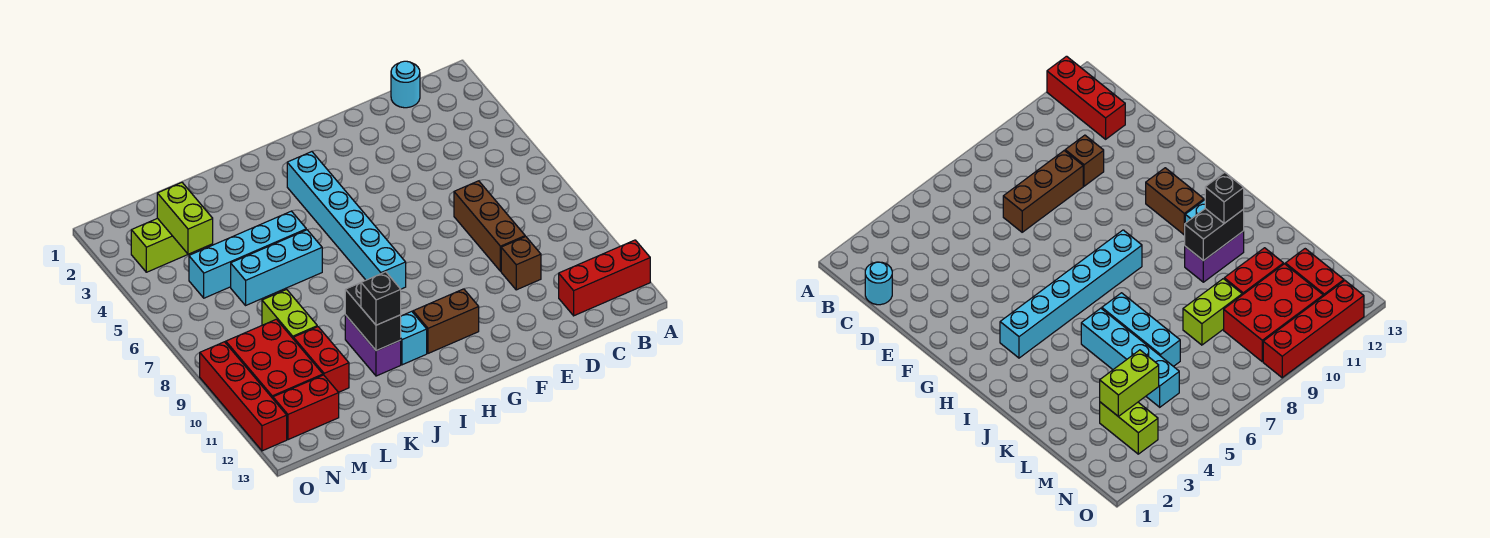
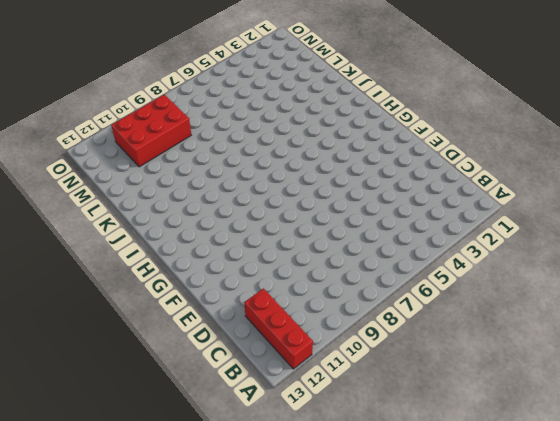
none -> cyan 1x1 round brick [391,61,420,108]
none -> brown 1x3 brick [454,181,525,271]
none -> brown 1x1 brick [501,237,541,290]

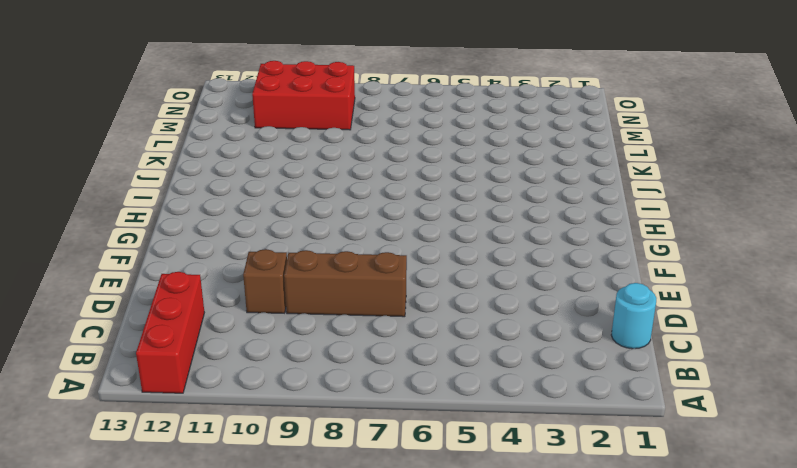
none -> brown 1x2 brick [413,289,479,353]
none -> cyan 1x6 brick [287,152,406,289]
none -> cyan 1x1 brick [401,311,427,365]

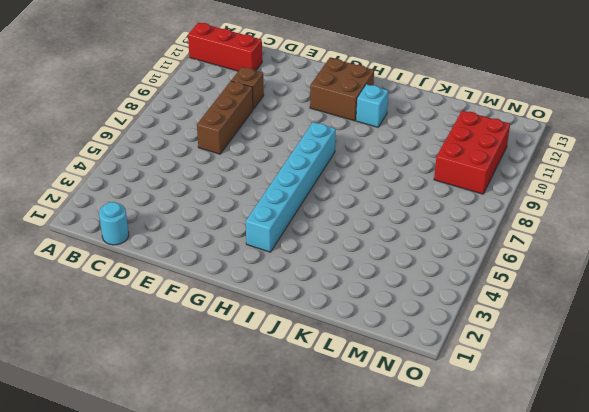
brown 2x2 brick [310,58,374,121] -> brown 1x2 brick [413,289,479,353]
none -> cyan 1x4 brick [189,211,306,298]
none -> cyan 1x3 brick [231,230,322,305]
none -> purple 1x2 brick [345,315,401,376]

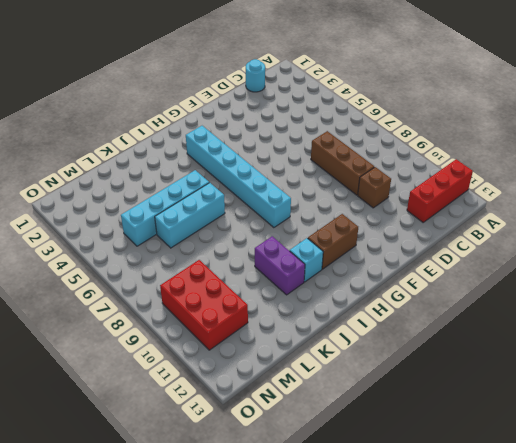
none -> lime 1x2 brick [262,289,317,338]
none -> red 1x2 brick [293,327,349,392]
none -> lime 1x2 brick [131,218,188,272]

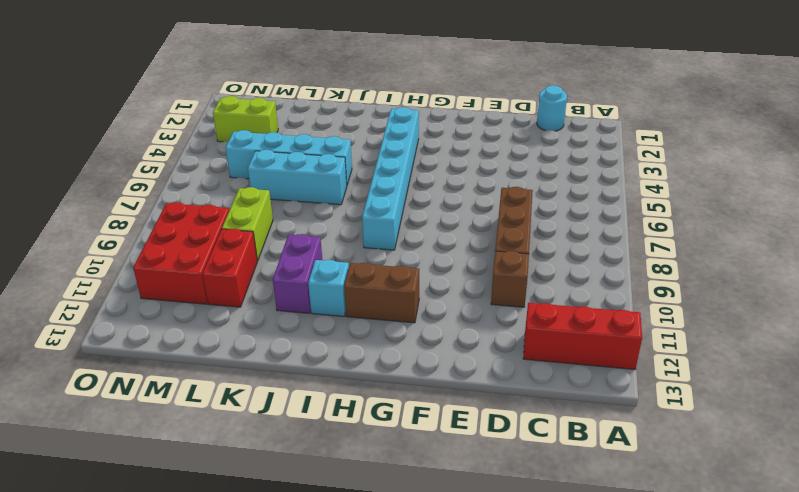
none -> red 1x2 brick [273,375,339,440]
none -> red 1x4 brick [200,342,287,451]
none -> black 1x2 brick [345,283,401,351]

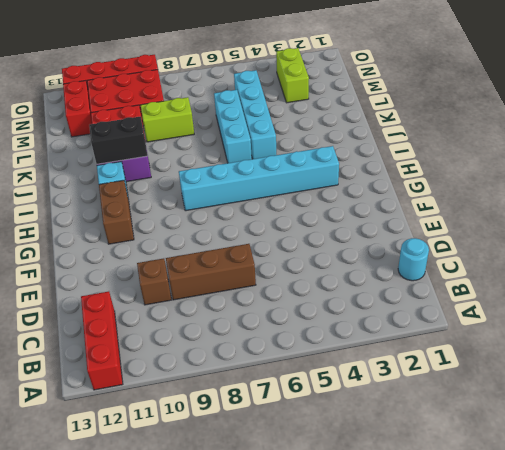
none -> lime 1x2 brick [157,183,213,254]
none -> black 1x1 brick [361,272,401,325]

